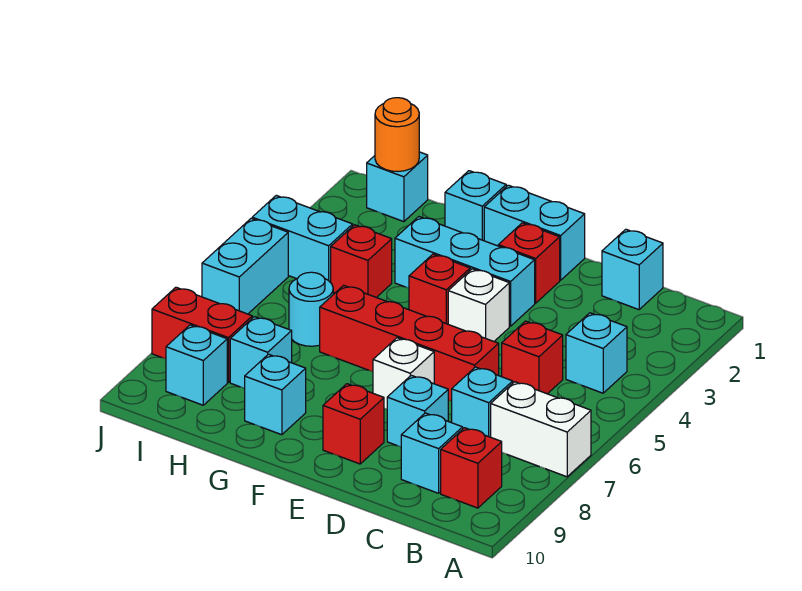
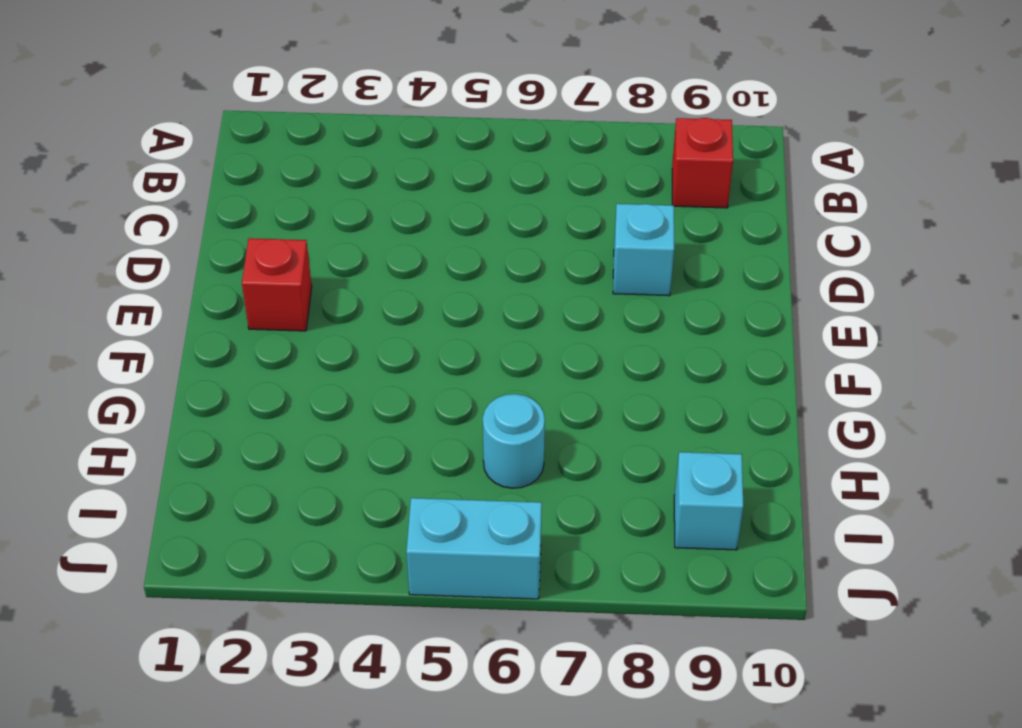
none -> white 1x2 brick [491,382,591,477]
none -> cyan 1x1 brick [566,313,627,393]
none -> cyan 1x1 brick [602,229,663,310]

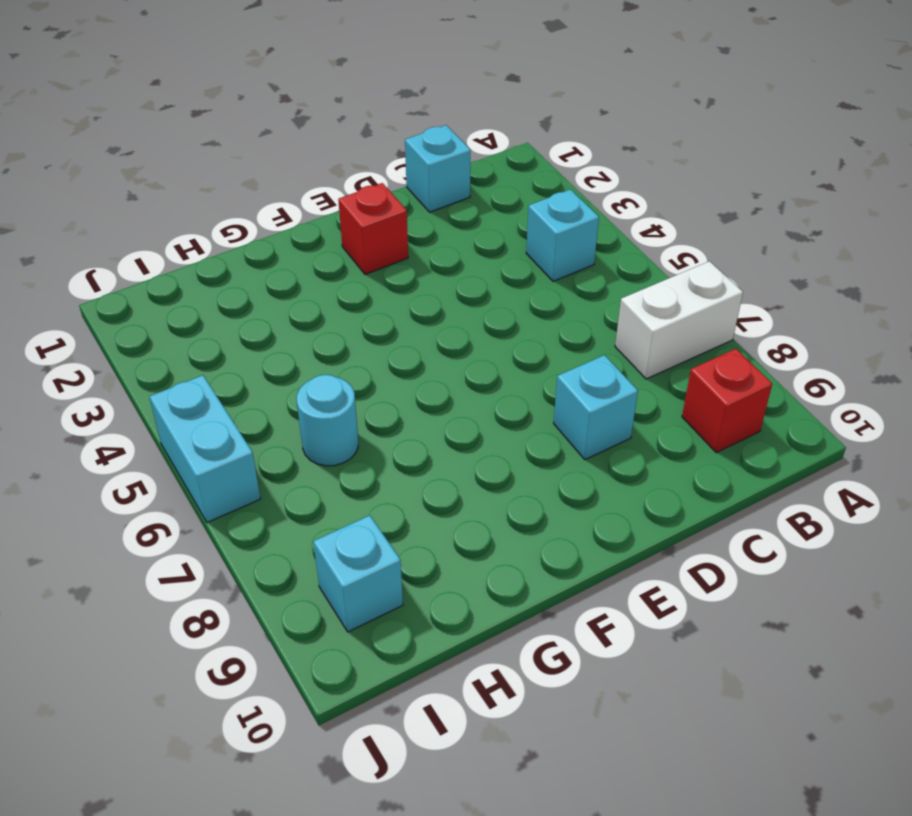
none -> red 1x1 brick [502,321,563,394]
none -> cyan 1x1 brick [452,367,513,437]
none -> cyan 1x1 brick [401,413,463,493]

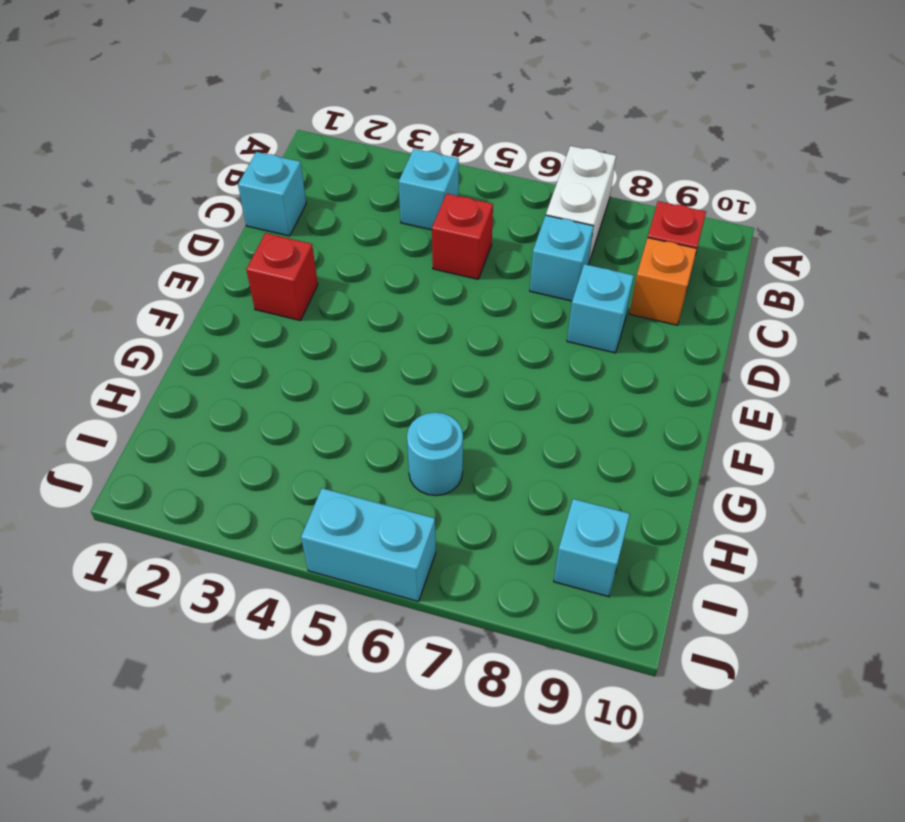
orange 1x1 brick [629,238,697,325] -> cyan 1x1 brick [401,413,463,493]
none -> red 1x4 brick [320,285,499,401]
none -> cyan 1x2 brick [484,185,585,280]
none -> cyan 1x3 brick [395,217,535,326]

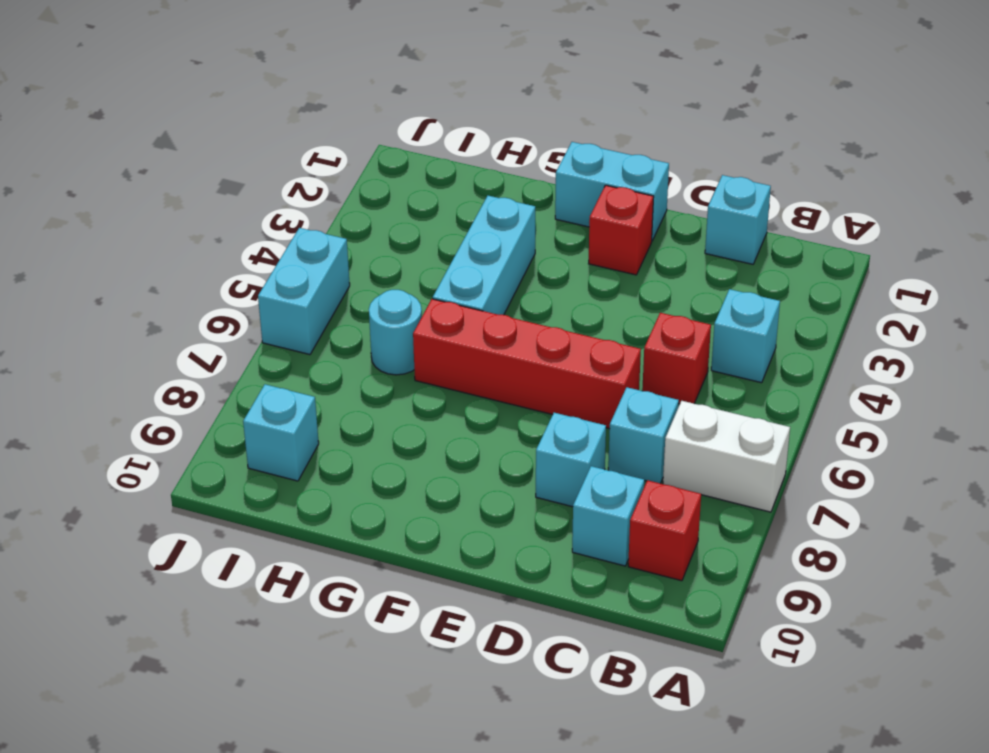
cyan 1x3 brick [433,196,535,315] -> cyan 1x3 brick turned to [395,217,535,326]
none -> white 1x1 brick [448,269,509,341]
none -> white 1x1 brick [373,338,434,409]
none -> red 1x1 brick [323,384,384,464]

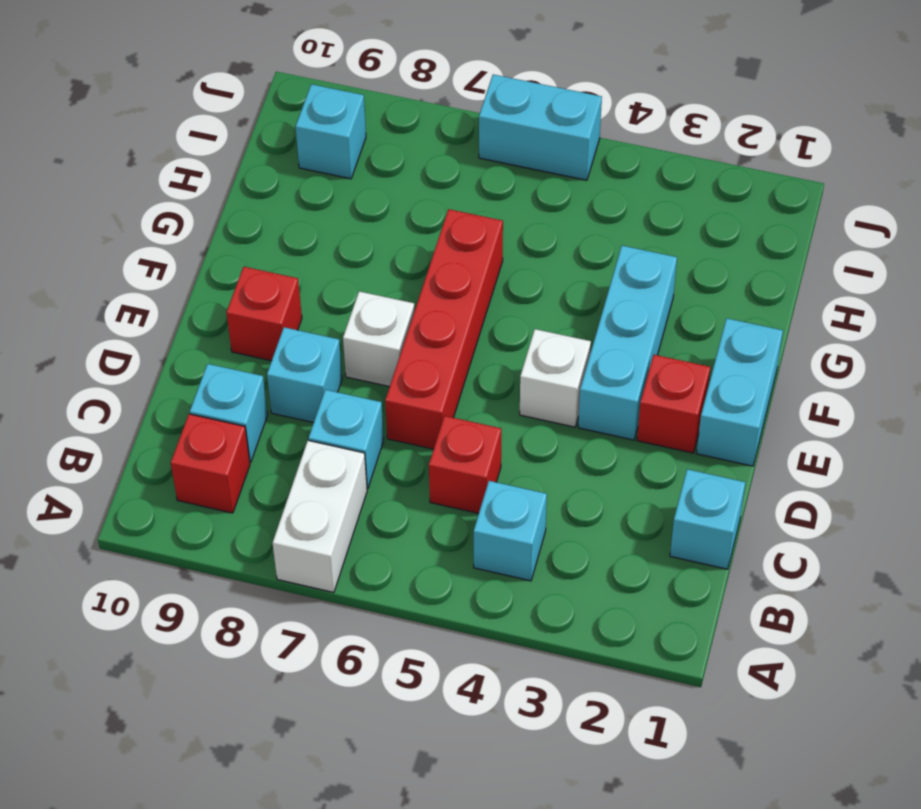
none -> red 1x1 brick [409,254,470,324]
none -> cyan 1x1 brick [445,171,506,241]
none -> cyan 1x1 brick [245,354,306,435]

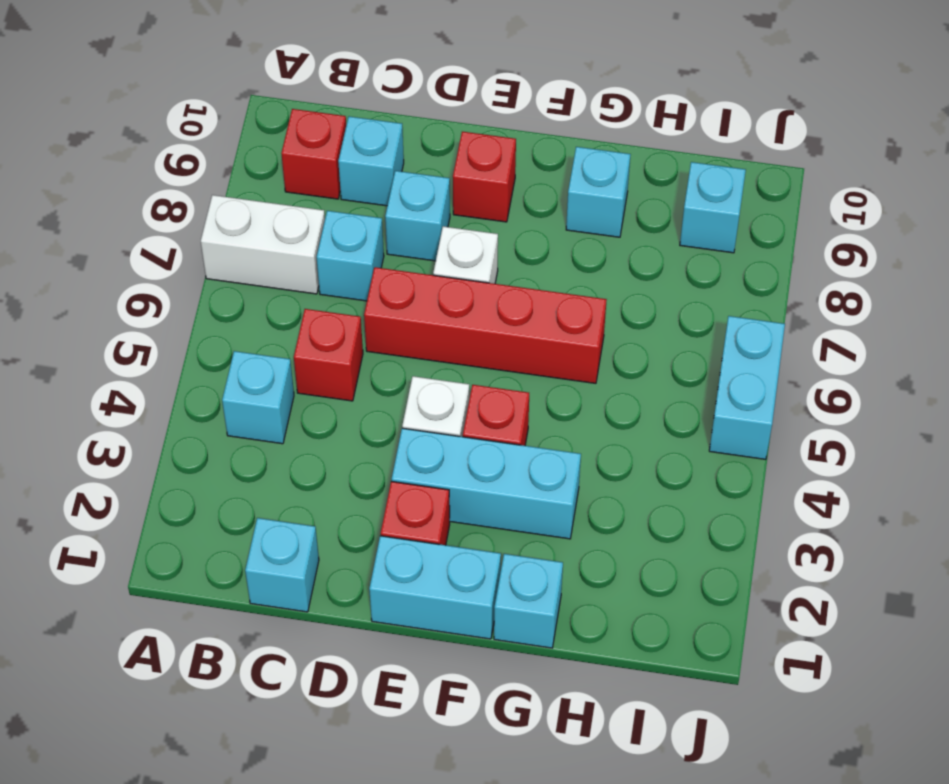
none -> red 1x1 brick [331,225,392,297]
none -> cyan 1x1 round brick [289,272,333,346]
none -> cyan 1x1 brick [230,317,292,388]

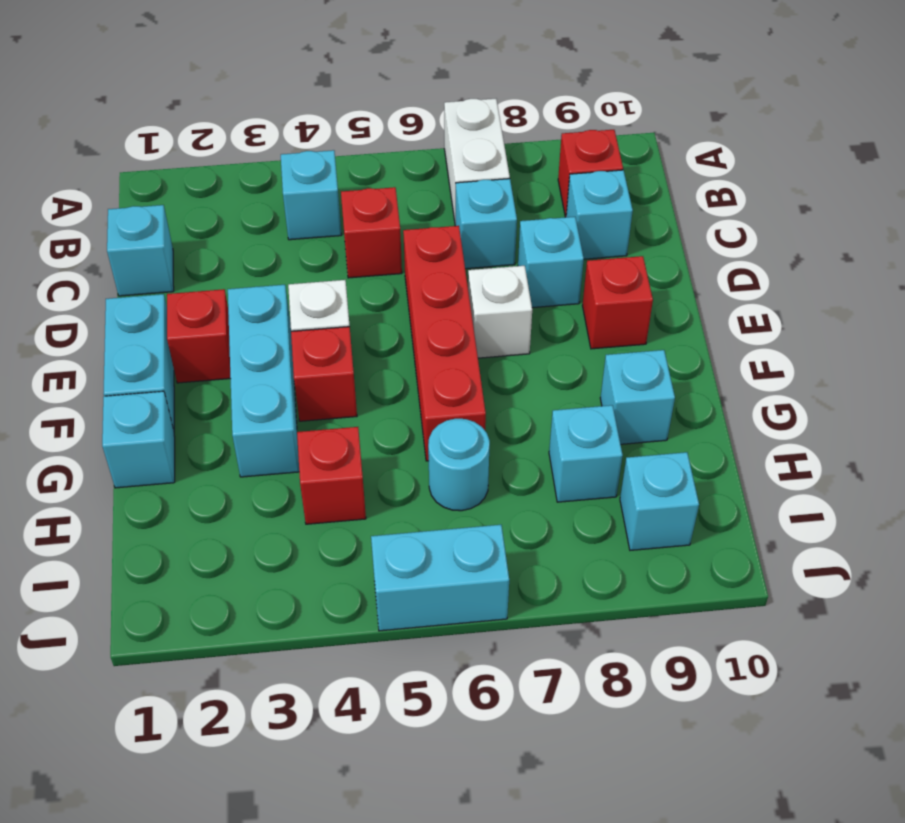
none -> cyan 1x1 brick [367,152,428,222]
none -> cyan 1x2 brick [252,195,353,283]
none -> red 1x2 brick [152,287,252,382]

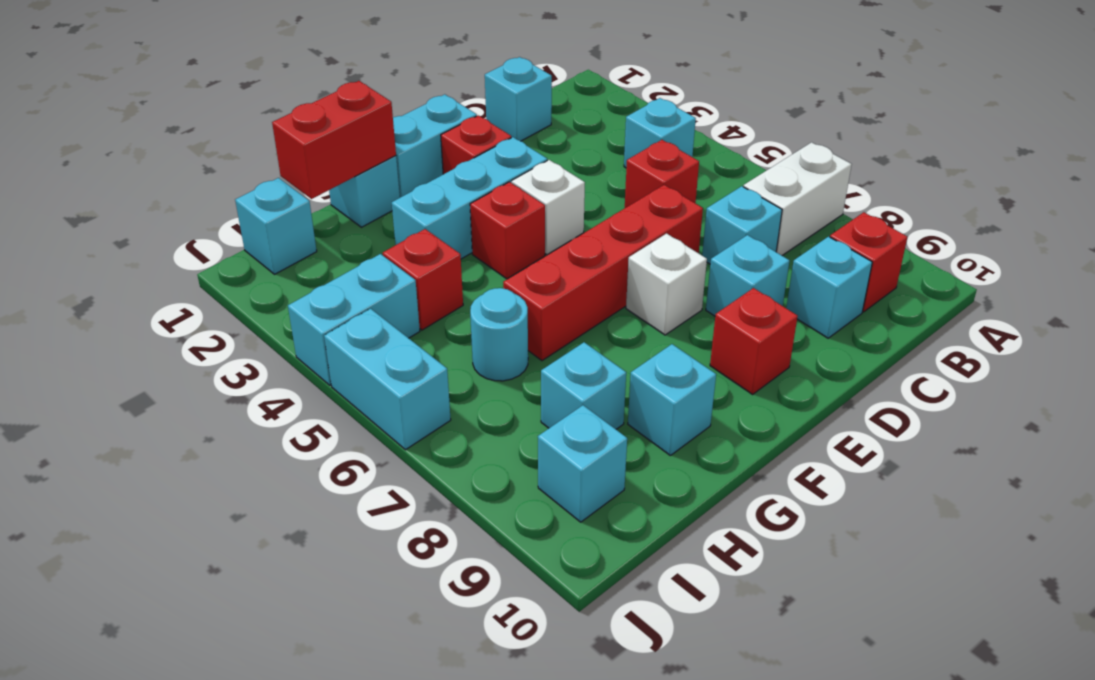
red 1x2 brick [272,81,396,199] -> red 1x2 brick moved to [152,287,252,382]
none -> orange 1x1 round brick [375,98,419,172]

